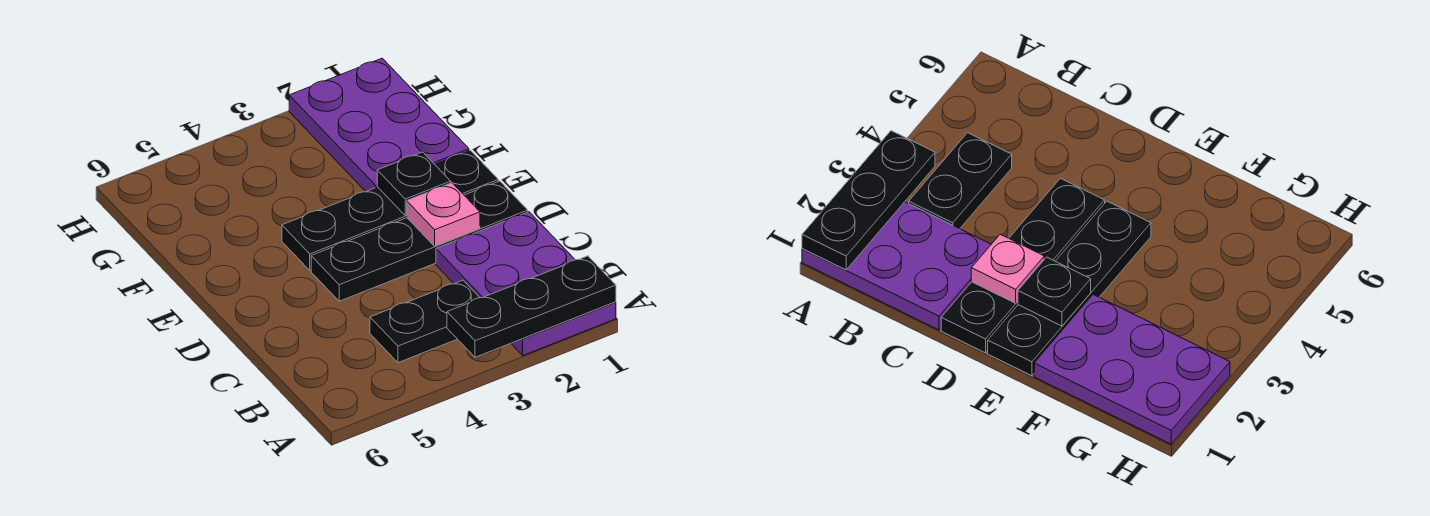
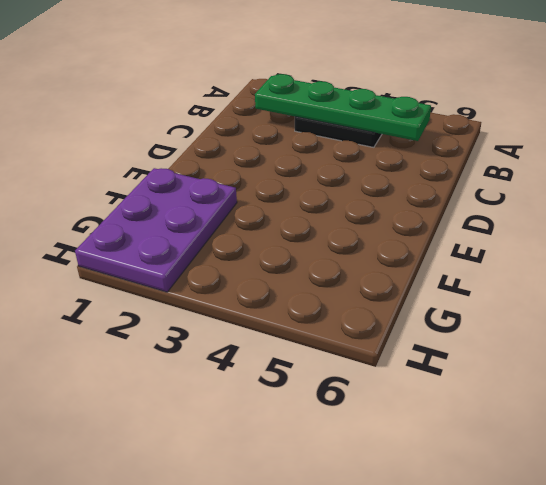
green 1x4 plate [255,74,431,141] -> none
none -> purple 2x3 plate [436,212,616,355]
none -> black 1x4 plate [311,181,528,301]

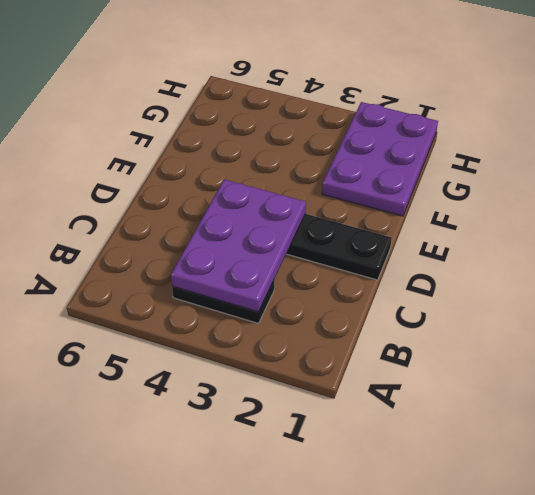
purple 2x3 plate [171,179,306,312] -> purple 2x3 plate moved to [436,212,616,355]
none -> black 1x4 plate [282,150,498,270]
none -> black 1x3 plate [447,256,616,357]

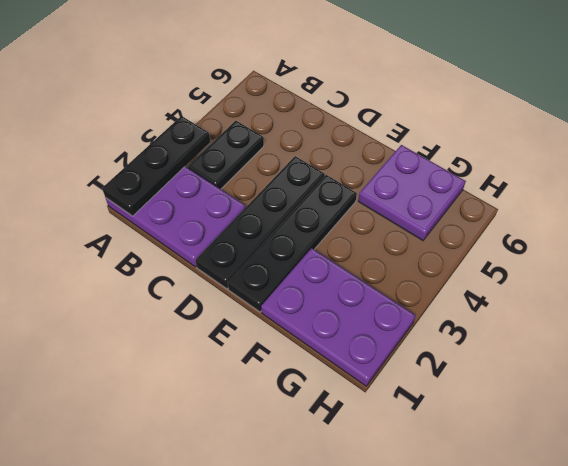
purple 2x2 plate [358,145,466,240] -> none
none -> pink 1x1 plate [407,183,480,246]
none -> black 1x1 plate [377,152,451,216]

